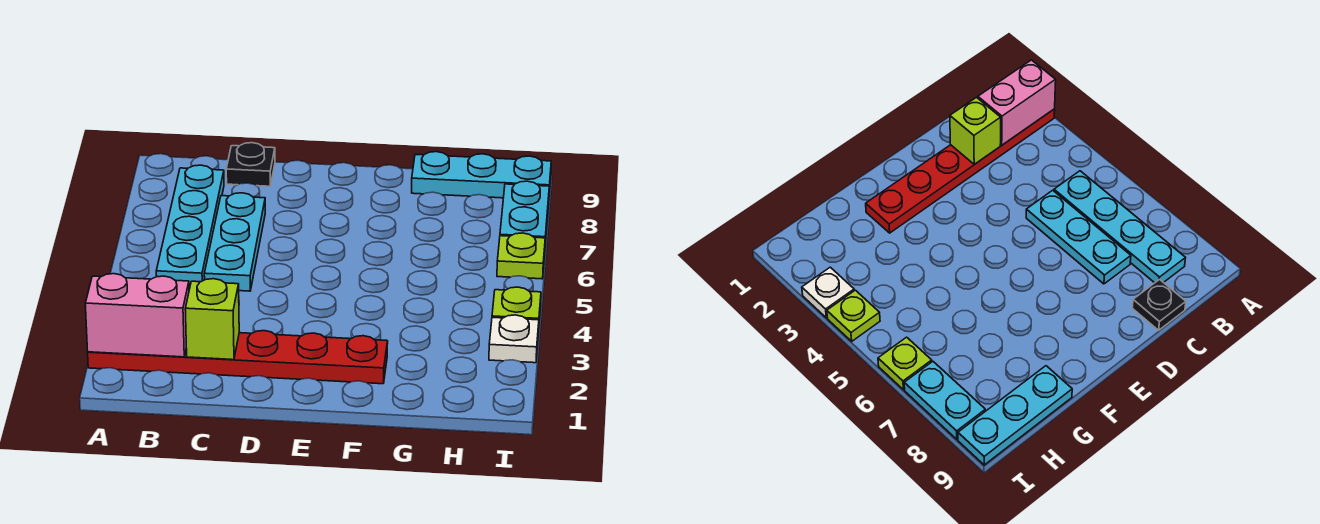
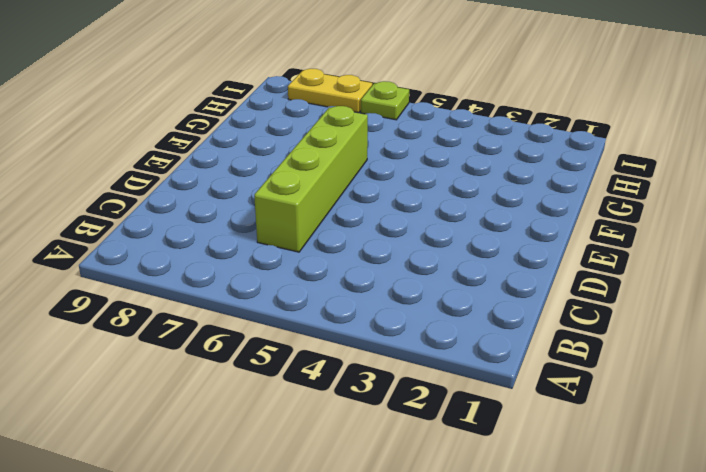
lime 1x4 brick [254,106,368,252] -> cyan 1x3 plate [204,193,265,291]
yellow 1x2 plate [288,69,372,113] -> cyan 1x2 plate [500,181,549,243]
none -> red 1x6 plate [88,331,388,384]
none -> cyan 1x4 plate [156,165,224,288]

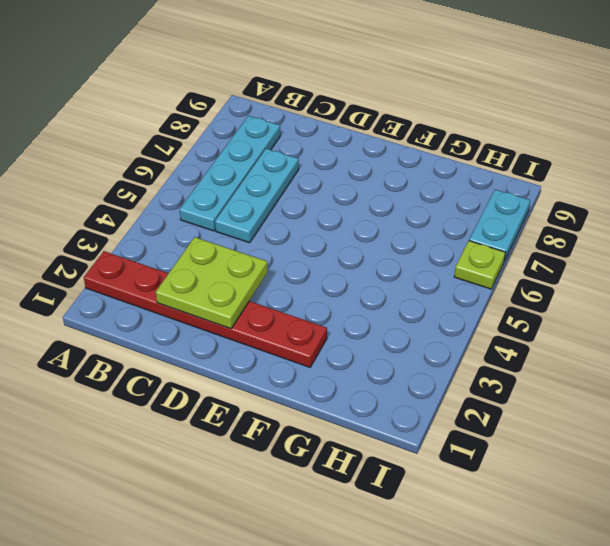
lime 2x2 plate [156,237,268,329] -> lime 1x1 brick [185,279,239,360]
none -> black 1x1 plate [226,143,275,186]
none -> cyan 1x3 plate [412,152,551,198]

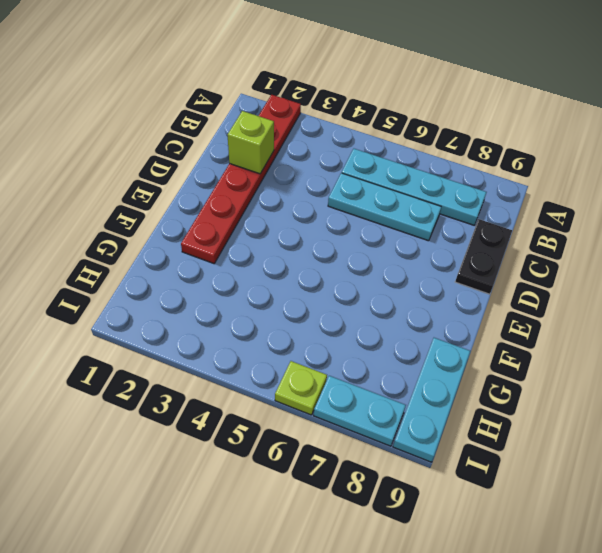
black 1x2 plate [455,219,512,294] -> black 1x1 plate [226,143,275,186]
none -> white 1x1 plate [489,315,539,363]
none -> lime 1x1 plate [492,287,541,332]

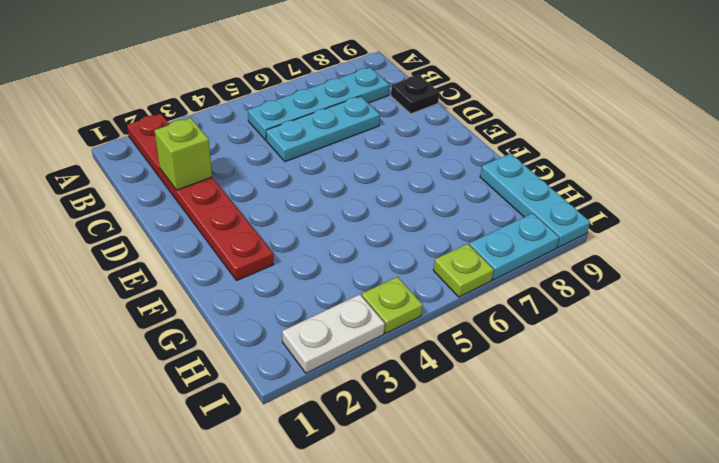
white 1x2 plate [282,294,385,373] -> white 1x1 plate [489,315,539,363]
none -> pink 1x2 brick [85,274,189,357]

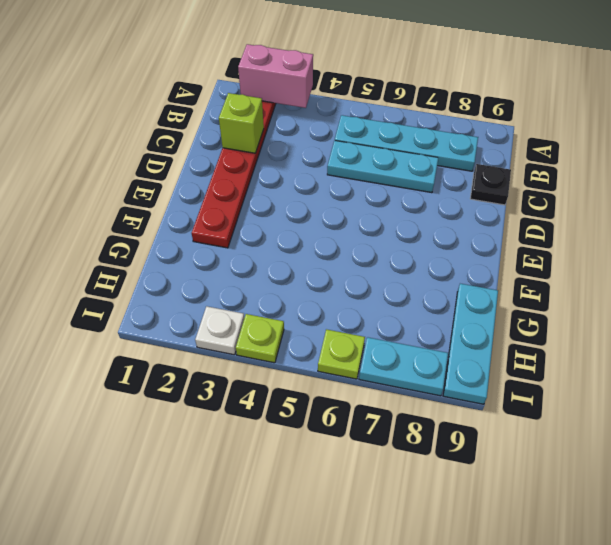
pink 1x2 brick [238,44,313,108] -> pink 1x2 brick turned to [85,274,189,357]

